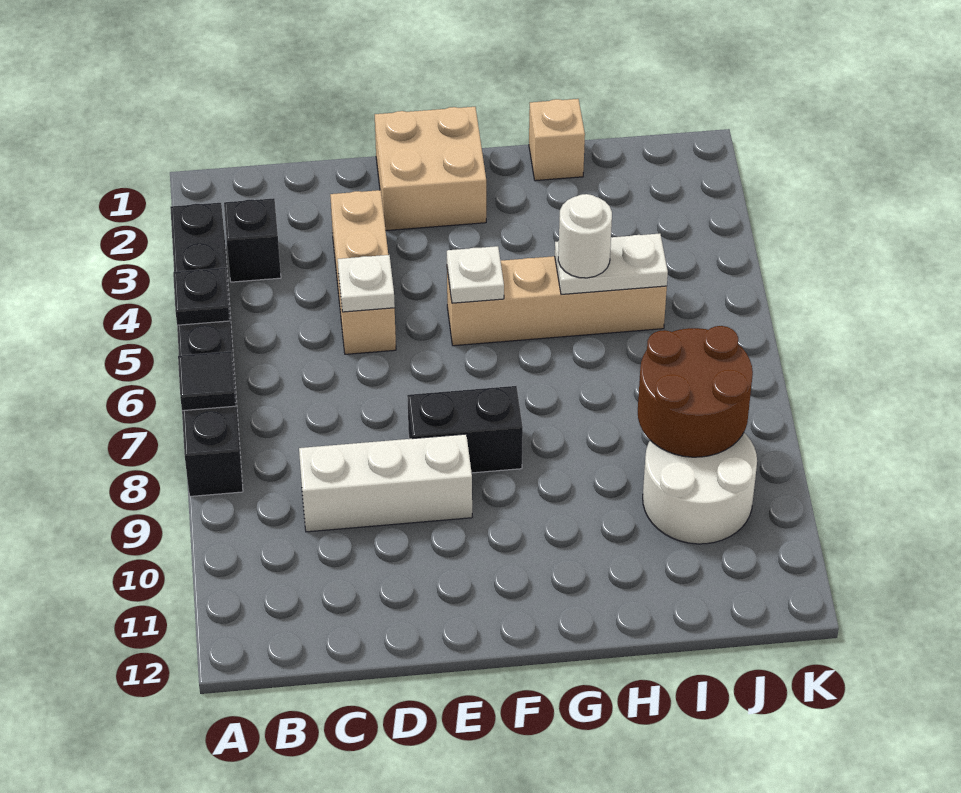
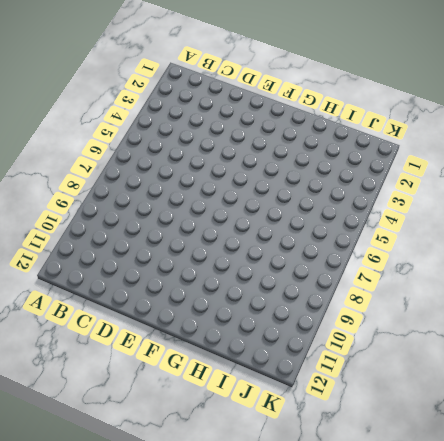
none -> black 1x6 brick [170,203,243,496]
none -> black 1x1 brick [224,198,281,282]
none -> white 1x3 brick [299,434,472,532]

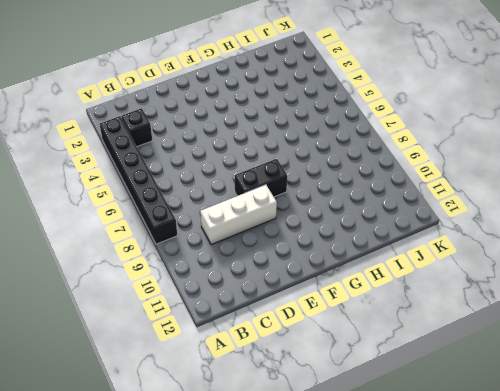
none -> tan 1x3 brick [330,190,396,354]
none -> tan 2x2 brick [375,107,486,231]
none -> tan 1x4 brick [447,256,667,346]

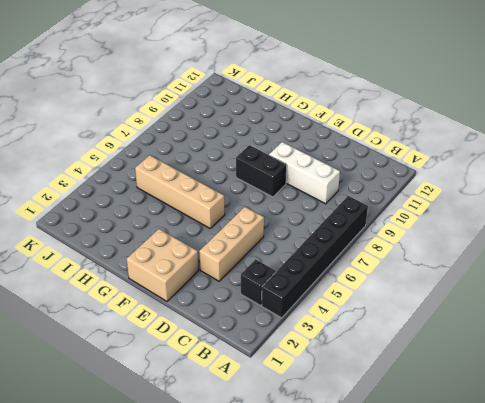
none -> tan 1x1 brick [529,99,585,181]
none -> white 2x2 round brick [643,433,757,544]
none -> black 1x1 plate [173,268,230,325]

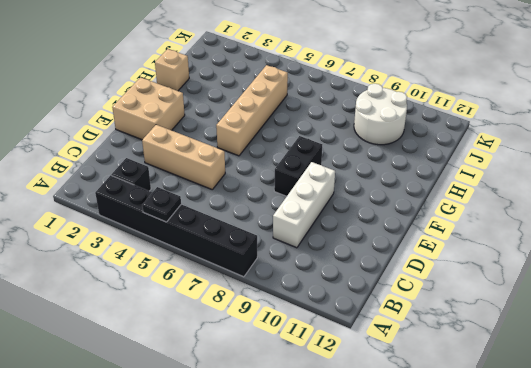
none -> black 1x1 tile [178,351,236,411]
none -> white 1x1 plate [338,255,395,312]
none -> white 1x1 plate [447,246,504,303]

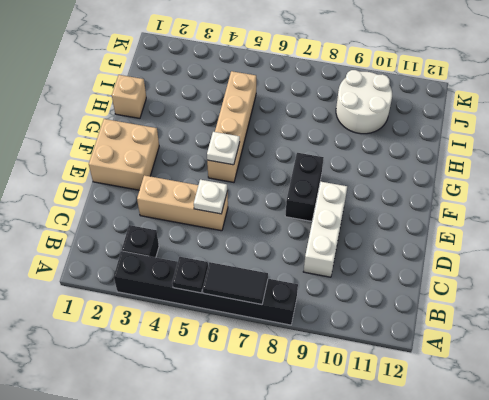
black 1x2 tile [203,262,268,305] -> black 1x1 tile [178,351,236,411]
none -> white 1x2 plate [555,234,668,294]
none -> brown 2x2 round brick [638,326,753,457]
none -> white 1x1 round brick [558,194,612,278]

